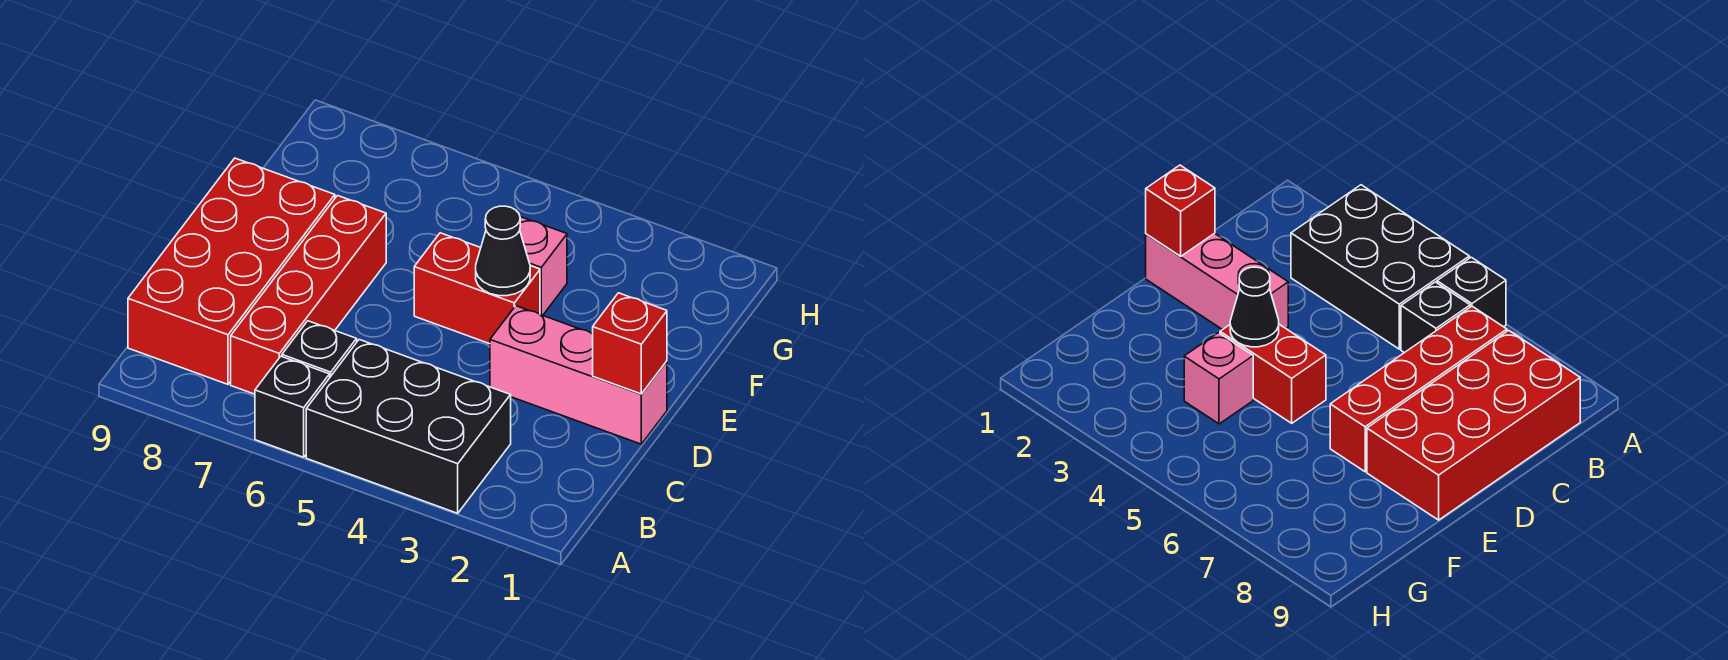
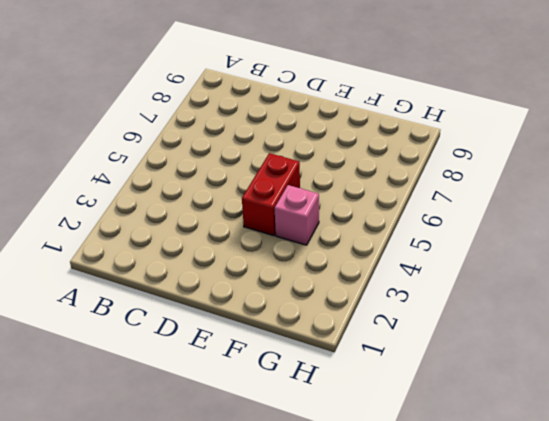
none -> black 2x3 brick [306,340,511,513]
none -> black 1x1 brick [255,356,330,457]

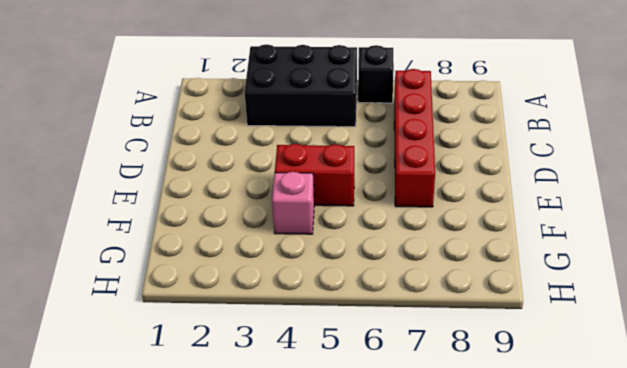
none -> black 1x1 brick [282,321,357,377]
none -> red 2x4 brick [128,158,335,384]

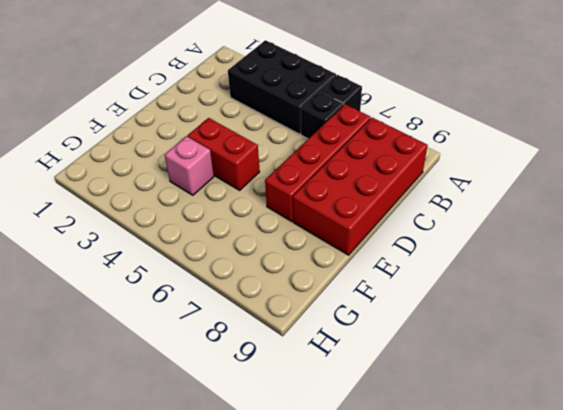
none -> pink 1x3 brick [490,306,667,444]
none -> red 1x1 brick [593,293,667,394]

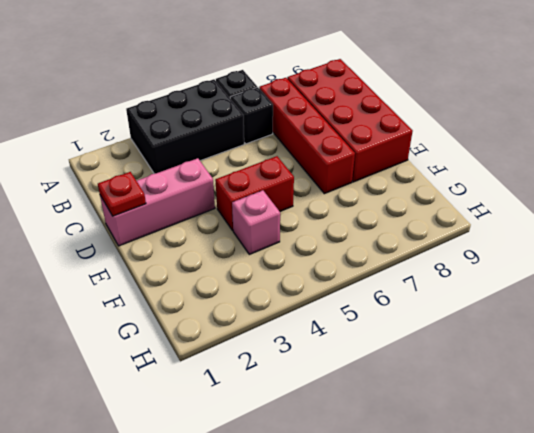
red 1x1 plate [98,172,146,216] -> red 1x1 brick [593,293,667,394]
none -> black 1x1 cone [476,206,530,296]

